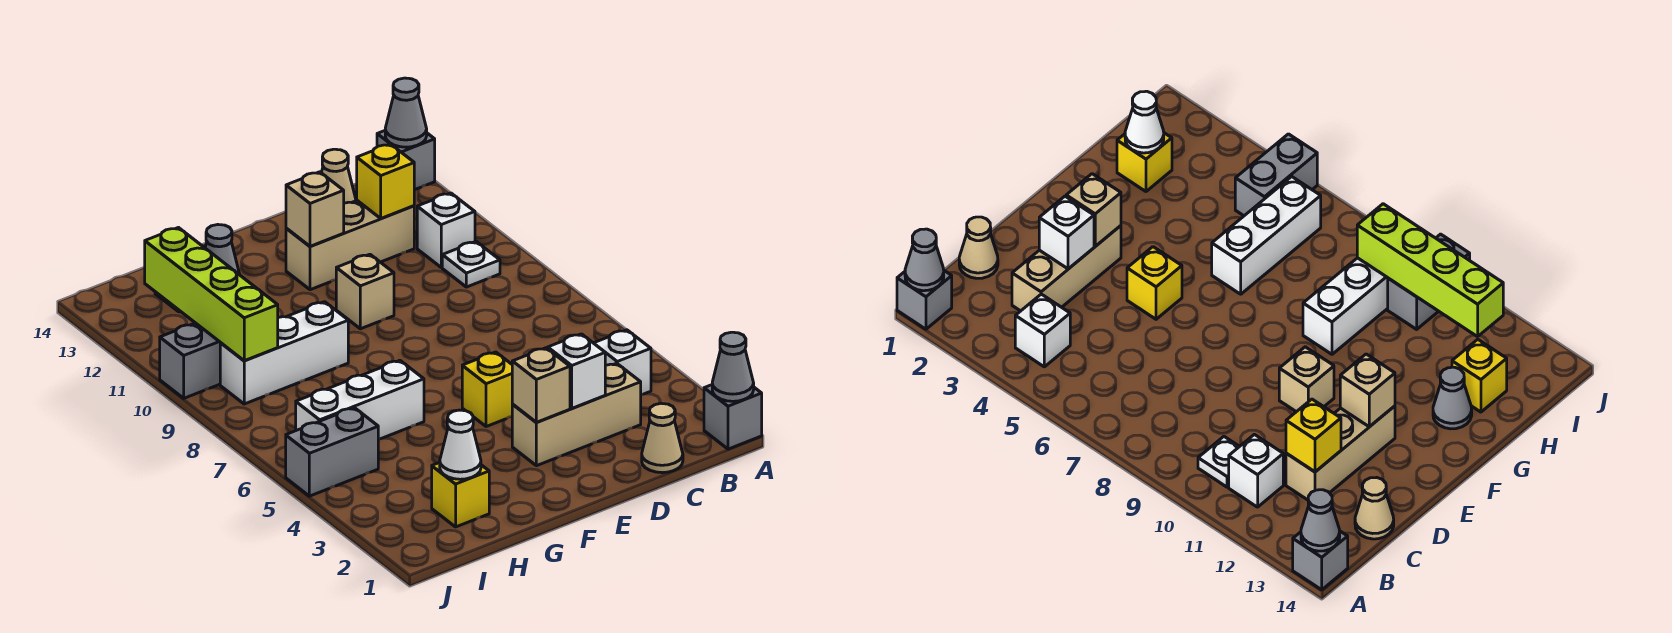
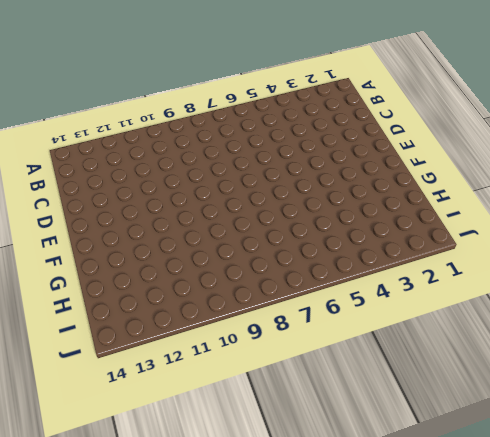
none -> grey 1x1 brick [704,385,762,449]
none -> grey 1x1 brick [377,131,435,190]
none -> white 1x1 brick [594,330,651,395]

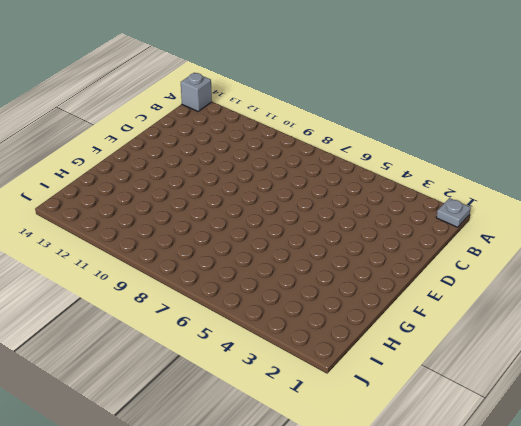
grey 1x1 plate [436,198,471,227] -> grey 1x1 brick [704,385,762,449]
none -> white 1x1 brick [594,330,651,395]
none -> white 1x1 plate [442,242,500,287]
none -> white 1x1 brick [417,193,475,267]

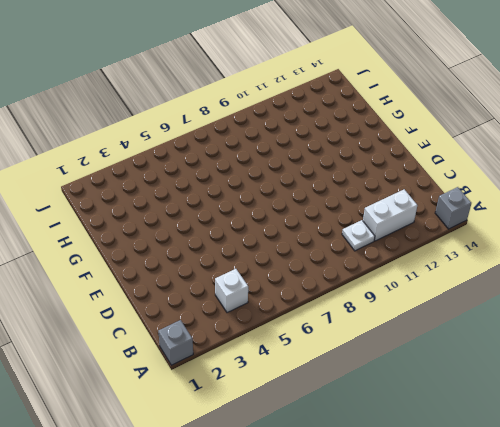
white 1x2 brick [363,189,417,241] -> white 1x1 brick [417,193,475,267]
none -> tan 1x1 cone [642,403,683,473]
none -> tan 1x3 brick [512,363,641,466]
none -> tan 1x3 brick [286,201,414,290]

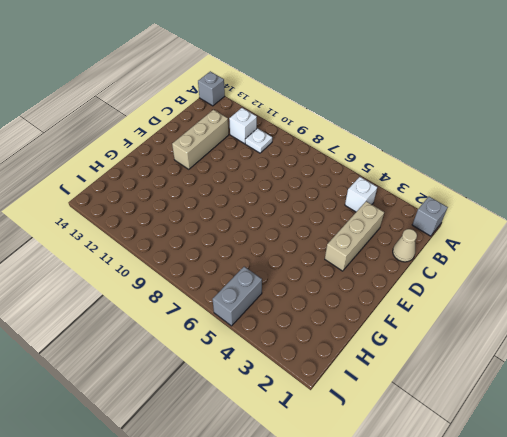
none -> tan 1x1 cone [321,149,356,203]
none -> yellow 1x1 brick [462,352,513,427]
none -> tan 1x1 brick [336,254,394,329]

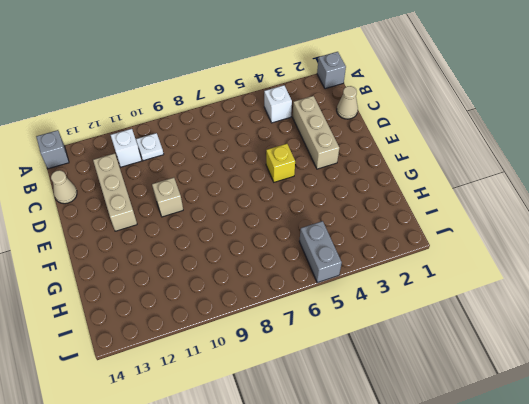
none -> white 1x3 brick [296,360,424,439]
none -> white 1x3 brick [220,302,348,404]
none -> grey 1x1 cone [205,225,240,275]

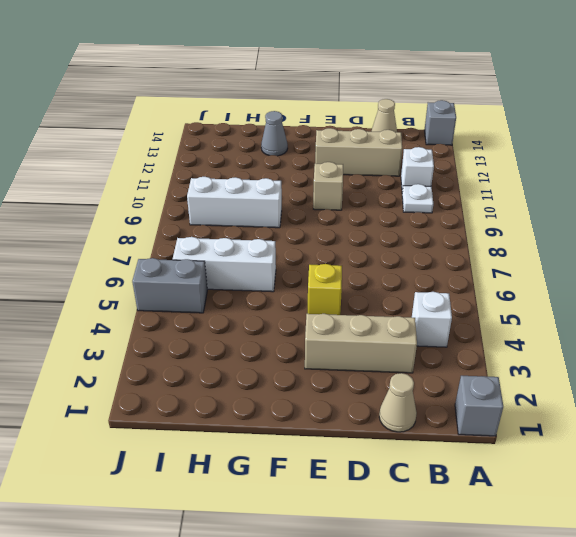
none -> yellow 1x1 brick [432,463,489,527]
none -> yellow 1x1 brick [1452,339,1507,412]
none -> grey 1x2 brick [160,323,220,398]

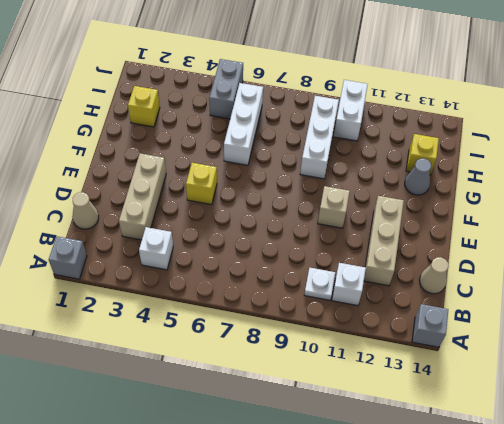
white 1x2 brick [334,80,368,141] -> grey 1x2 brick [160,323,220,398]
none -> grey 1x1 cone [712,332,754,401]
none -> grey 1x1 cone [385,78,427,147]
none -> yellow 1x1 brick [357,144,414,219]

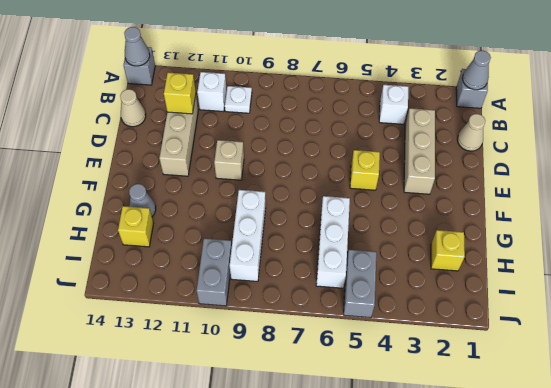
none -> white 1x1 brick [548,334,605,408]
none -> tan 1x1 brick [512,348,570,422]
none -> tan 1x1 brick [286,172,344,246]

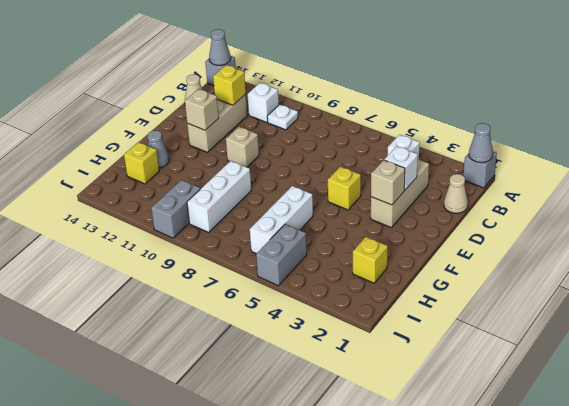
none -> white 1x1 cone [440,410,481,479]
none -> lime 1x4 brick [145,228,278,361]

